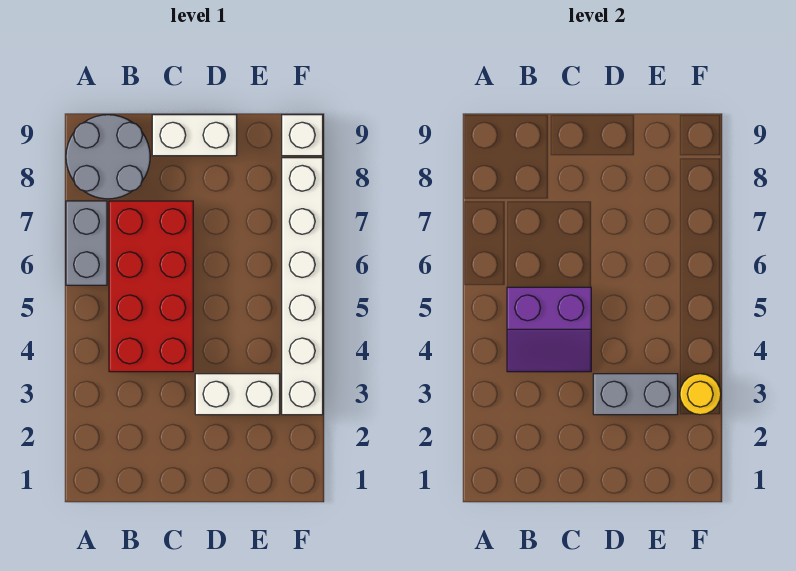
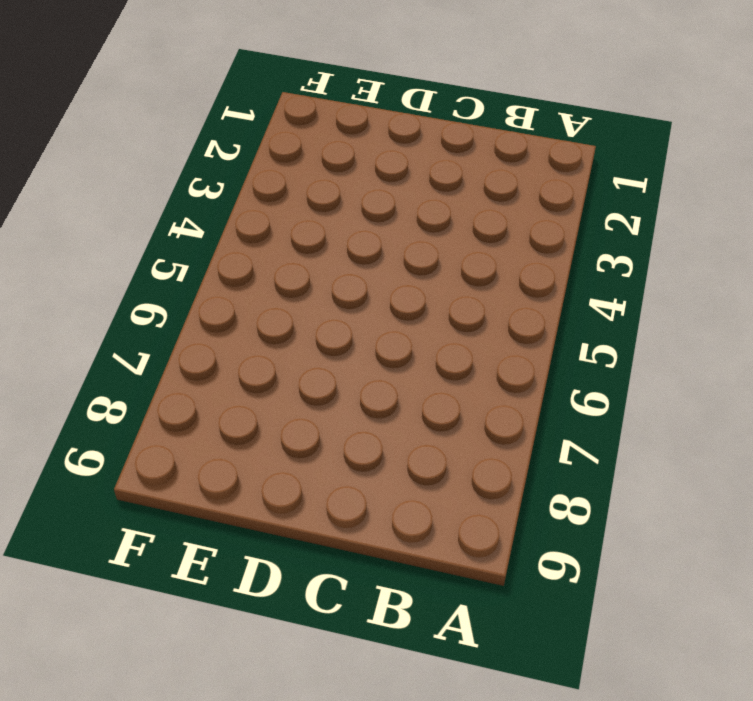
none -> grey 1x2 brick [66,201,107,285]
none -> grey 2x2 round brick [66,115,150,199]

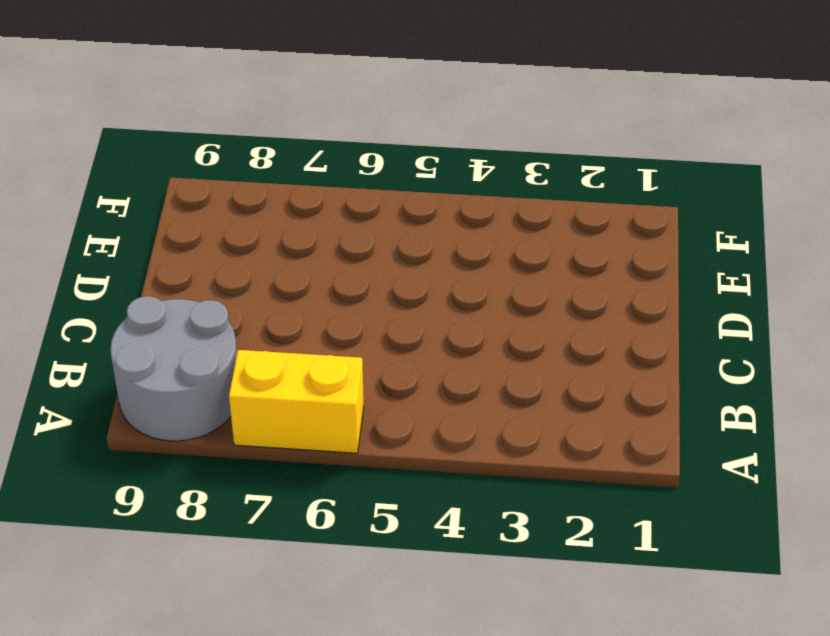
yellow 1x2 brick [229,350,364,453] -> grey 1x2 brick [66,201,107,285]
none -> red 2x4 brick [109,201,193,372]
none -> white 1x2 brick [152,115,237,156]

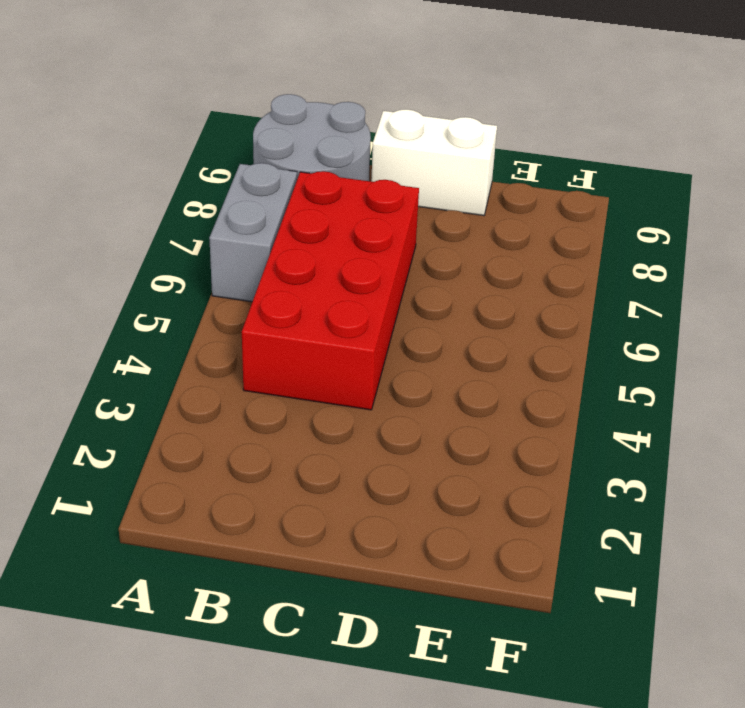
none -> white 1x2 brick [195,374,280,415]
none -> white 1x6 brick [282,158,323,415]

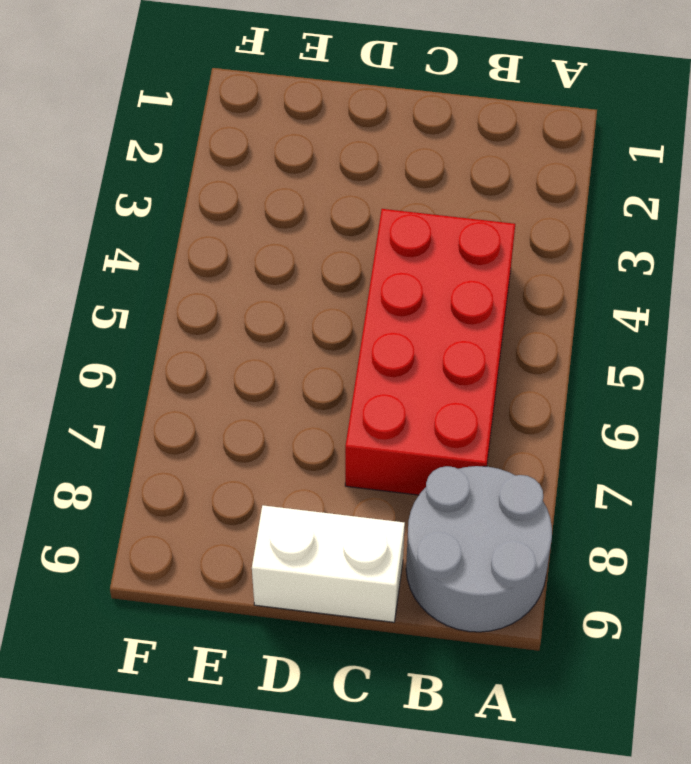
none -> grey 1x2 brick [66,201,107,285]
none -> white 1x2 brick [195,374,280,415]

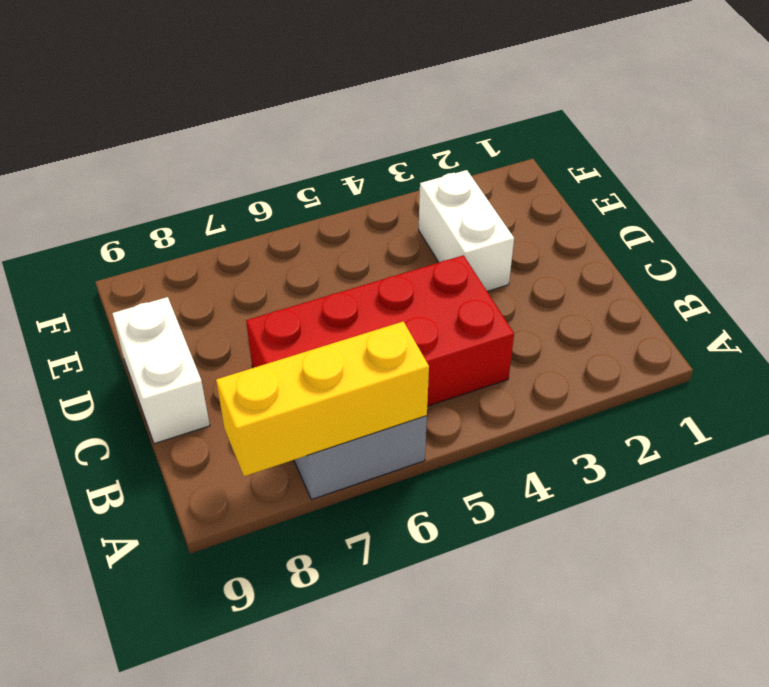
yellow 1x3 brick [216,322,429,476] -> none
none -> grey 2x2 round brick [66,115,150,199]
none -> white 1x6 brick [282,158,323,415]

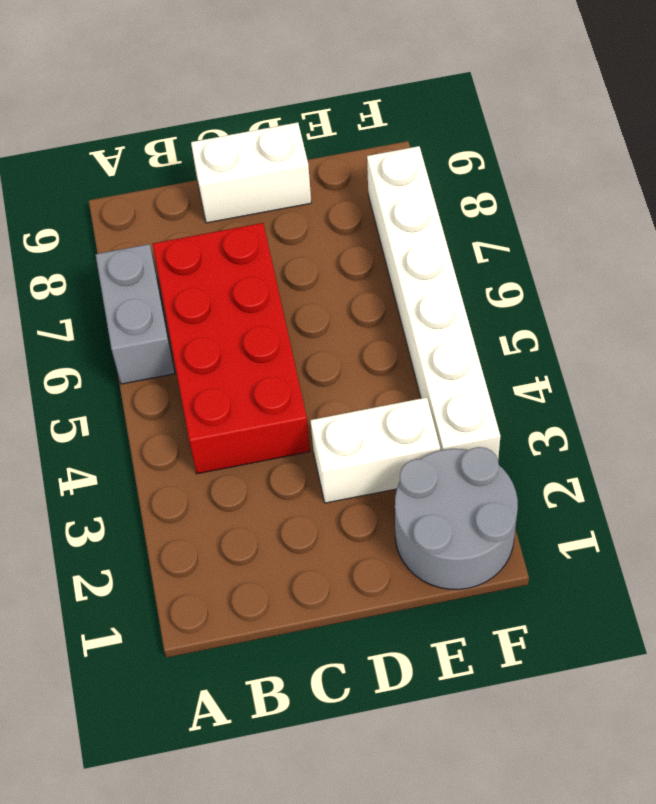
grey 2x2 round brick [395,447,518,590] -> grey 2x2 round brick moved to [66,115,150,199]
none -> white 1x1 brick [282,115,323,156]
none -> purple 2x2 slope [507,287,591,372]

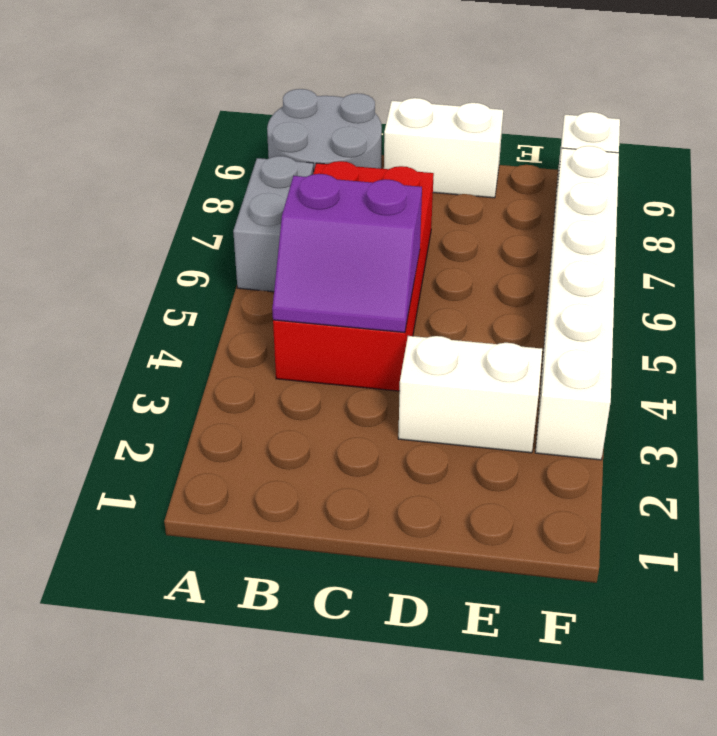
none -> grey 1x2 brick [593,374,678,415]
none -> yellow 1x1 round brick [680,374,721,415]

